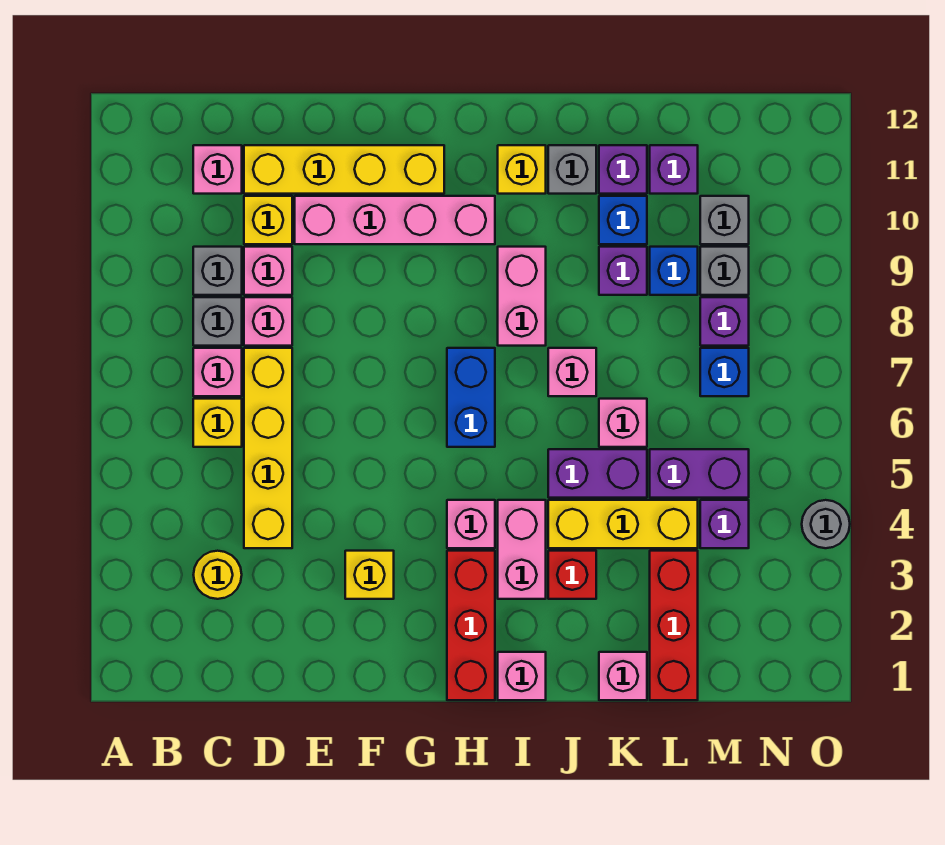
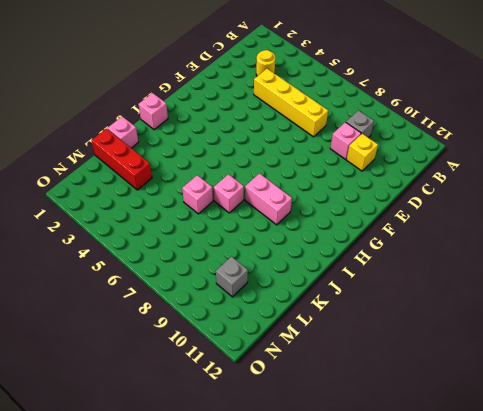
none -> yellow 1x1 brick [193,399,242,447]
none -> pink 1x1 brick [193,348,242,396]
none -> grey 1x1 brick [193,297,242,346]
none -> pink 1x1 brick [193,145,242,194]

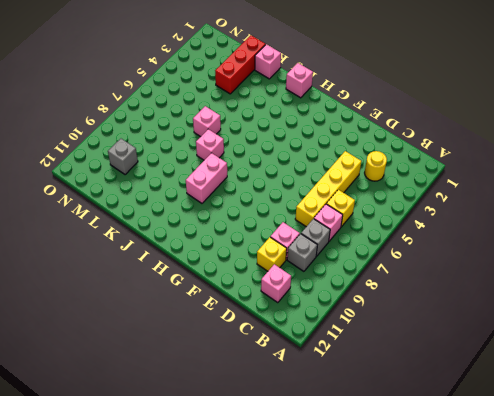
none -> pink 1x1 brick [244,297,292,346]
none -> yellow 1x4 brick [244,145,444,194]
none -> pink 1x4 brick [295,196,495,244]
none -> yellow 1x1 brick [345,551,394,599]

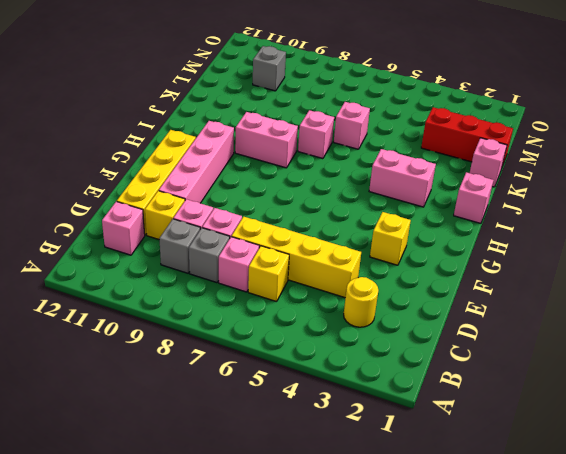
none -> red 1x3 brick [447,551,495,700]
none -> pink 1x1 brick [447,500,495,548]
none -> blue 1x2 brick [447,348,495,447]
none -> yellow 1x1 brick [498,145,546,194]

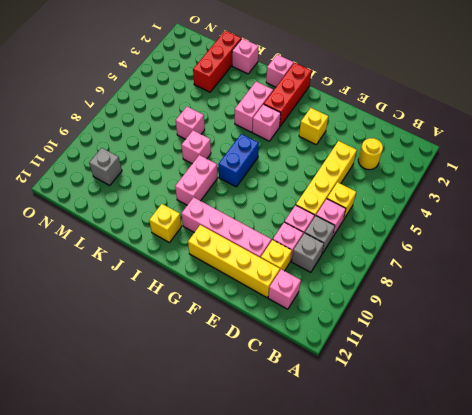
none -> red 1x1 brick [548,551,596,599]
none -> yellow 1x3 brick [548,500,698,548]
none -> purple 1x2 brick [548,449,647,498]
none -> grey 1x1 brick [548,145,596,194]

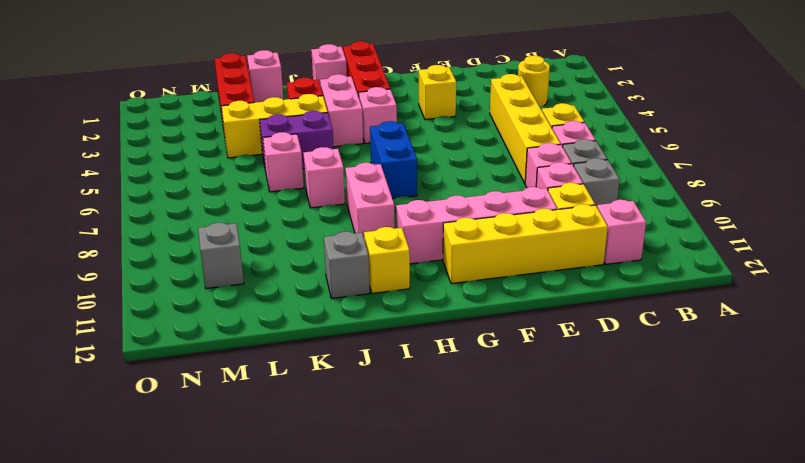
none -> purple 1x1 brick [599,247,647,295]
none -> blue 1x1 brick [599,196,647,244]
none -> purple 1x1 brick [599,145,647,194]
none -> purple 1x2 brick [650,449,749,498]

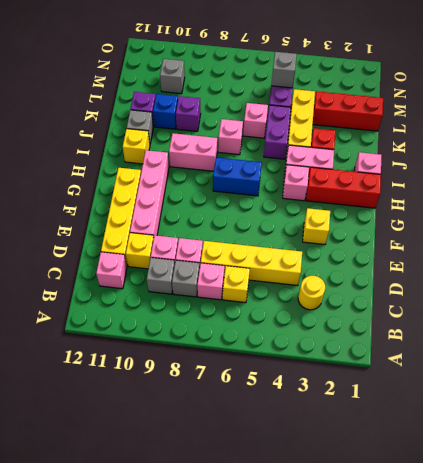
grey 1x1 brick [271,52,297,88] -> grey 1x1 brick moved to [700,247,749,295]
none -> pink 1x1 brick [599,652,647,700]
none -> blue 1x1 brick [650,247,698,295]
none -> purple 1x1 brick [650,145,698,194]
none -> purple 1x1 brick [700,500,749,548]

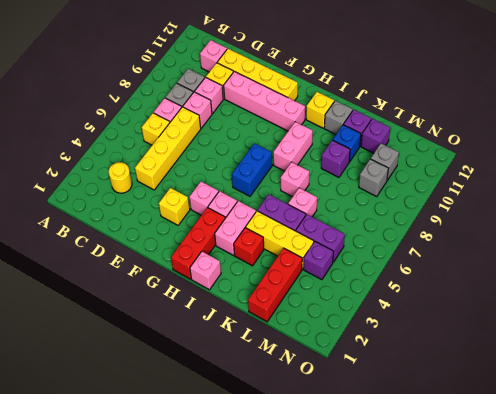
pink 1x1 brick [189,182,219,215] -> pink 1x1 brick moved to [599,652,647,700]
none -> blue 1x1 brick [650,247,698,295]
none -> blue 1x1 brick [700,348,749,396]
none -> purple 1x1 brick [700,297,749,346]
none -> grey 1x1 round brick [802,500,850,548]

